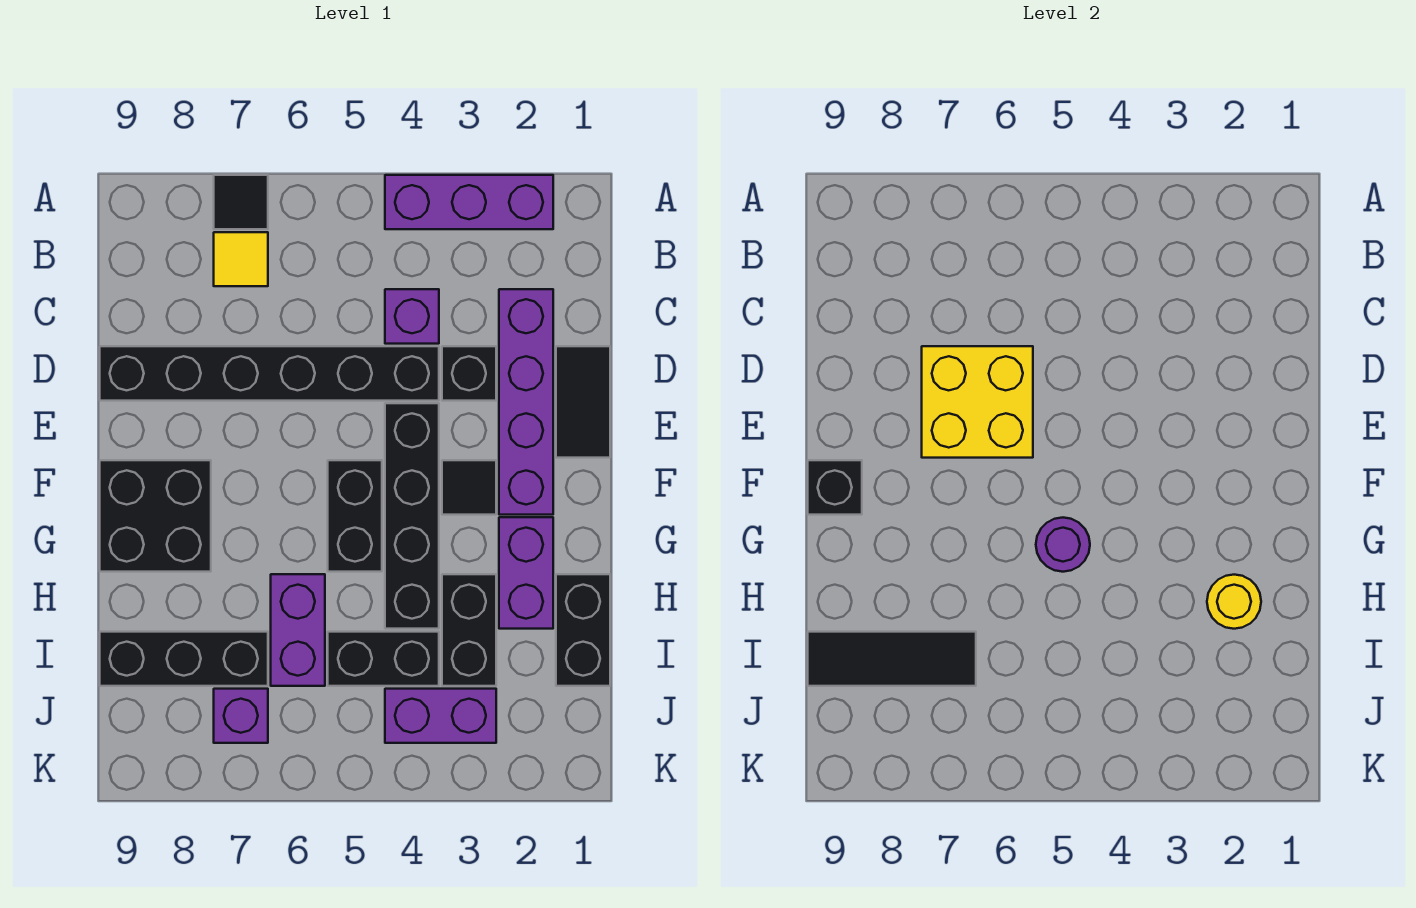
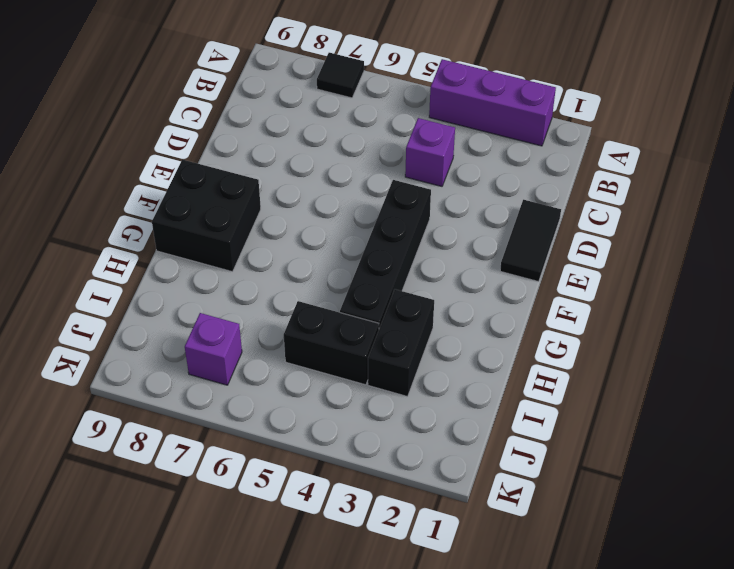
none -> yellow 1x1 tile [214,232,268,286]
none -> purple 1x4 brick [499,289,553,515]
none -> black 1x1 brick [442,346,496,401]

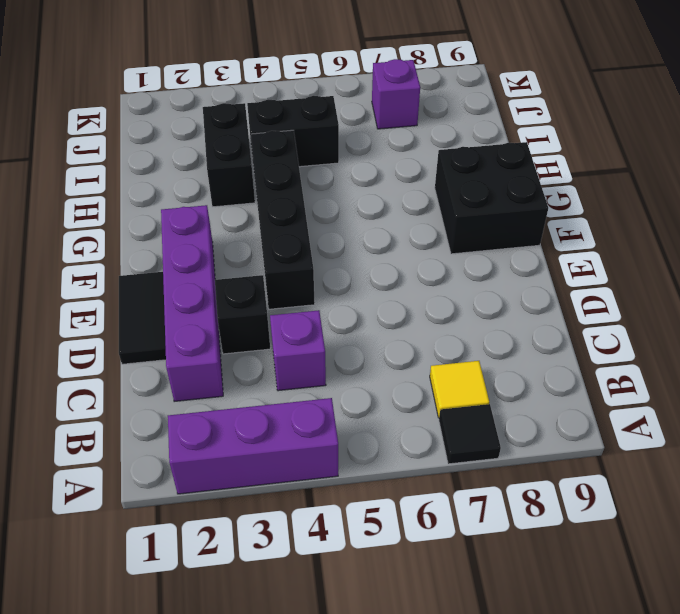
none -> black 1x6 brick [100,346,439,401]
none -> black 1x1 tile [442,460,496,515]
none -> black 1x2 brick [328,460,382,572]

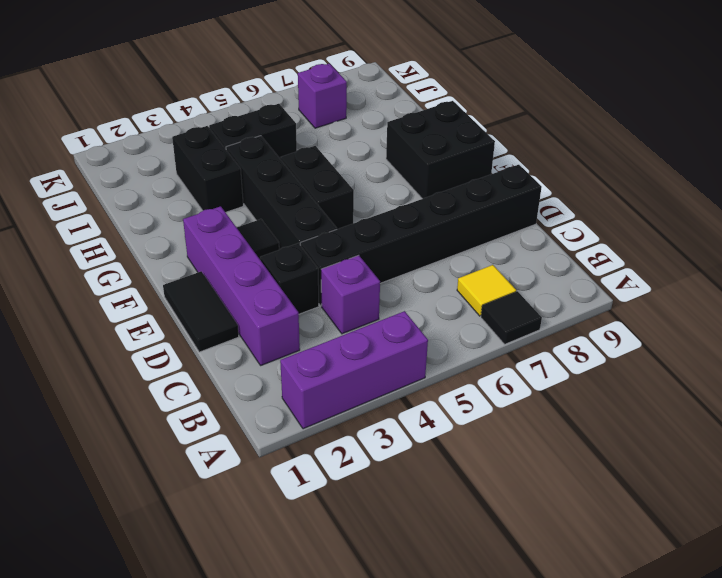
none -> purple 1x2 brick [499,517,553,629]
none -> black 1x2 brick [556,574,610,686]
none -> purple 1x2 brick [271,574,325,686]

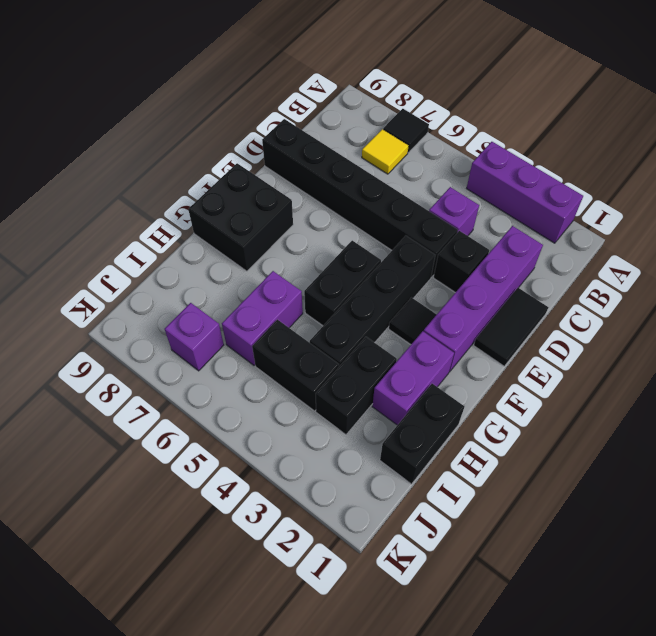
none -> black 1x3 brick [100,632,268,686]
none -> purple 1x2 brick [385,689,496,743]
none -> yellow 2x2 brick [922,346,1033,458]

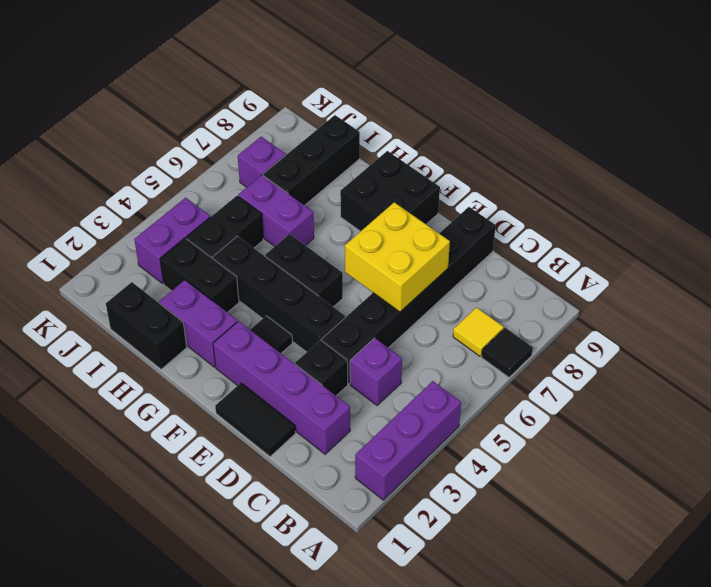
none -> black 1x1 brick [808,460,862,515]
none -> purple 1x1 round brick [1036,518,1090,572]
none -> yellow 1x1 round brick [1207,575,1261,629]

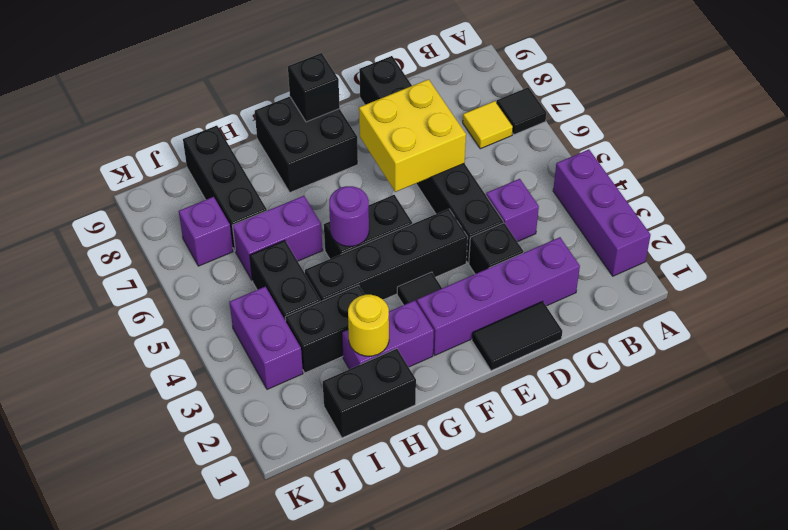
none -> black 1x3 tile [808,632,976,686]

